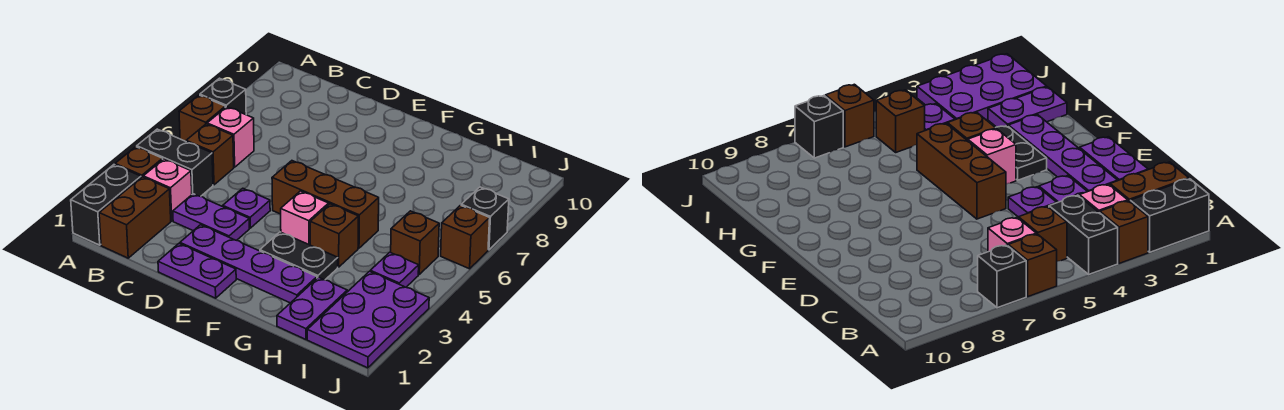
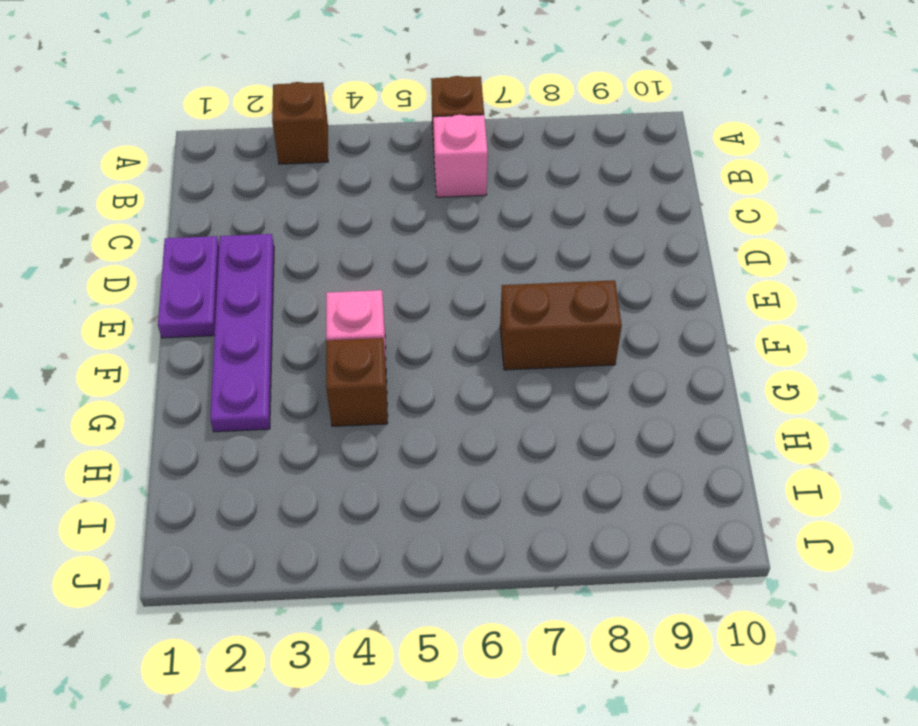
brown 1x2 brick [500,280,622,370] -> brown 1x2 brick moved to [99,177,171,258]
none -> black 1x2 brick [71,165,141,245]
none -> black 1x2 brick [137,129,213,196]
none -> black 1x1 brick [200,78,246,115]

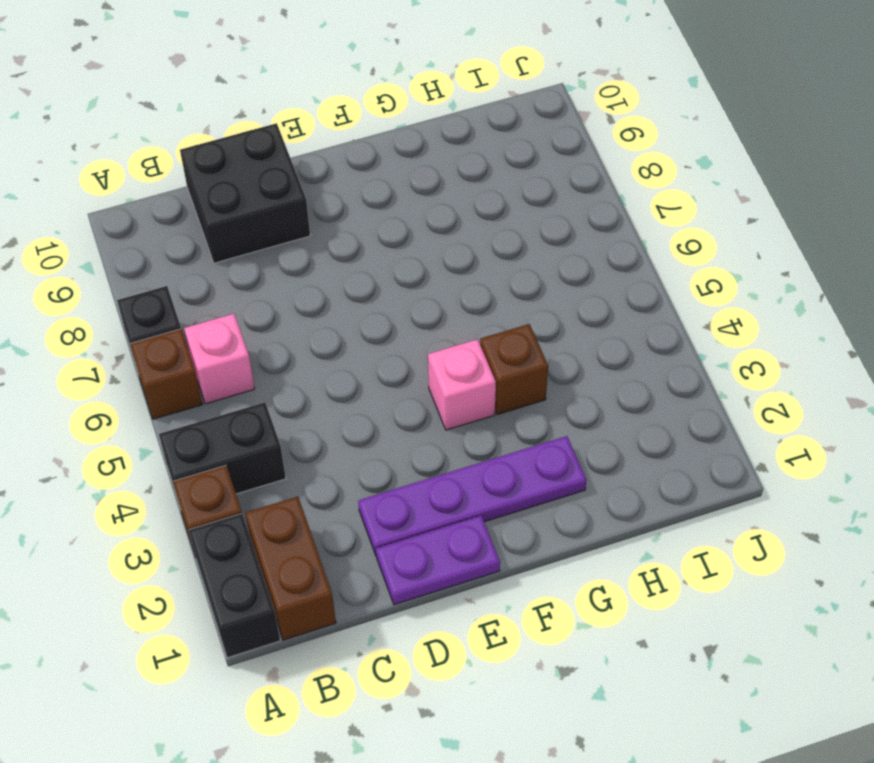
black 2x2 brick [180,123,310,263] -> none
none -> pink 1x1 brick [143,159,192,221]
none -> brown 1x1 brick [186,124,234,185]
none -> purple 1x2 plate [173,194,249,240]

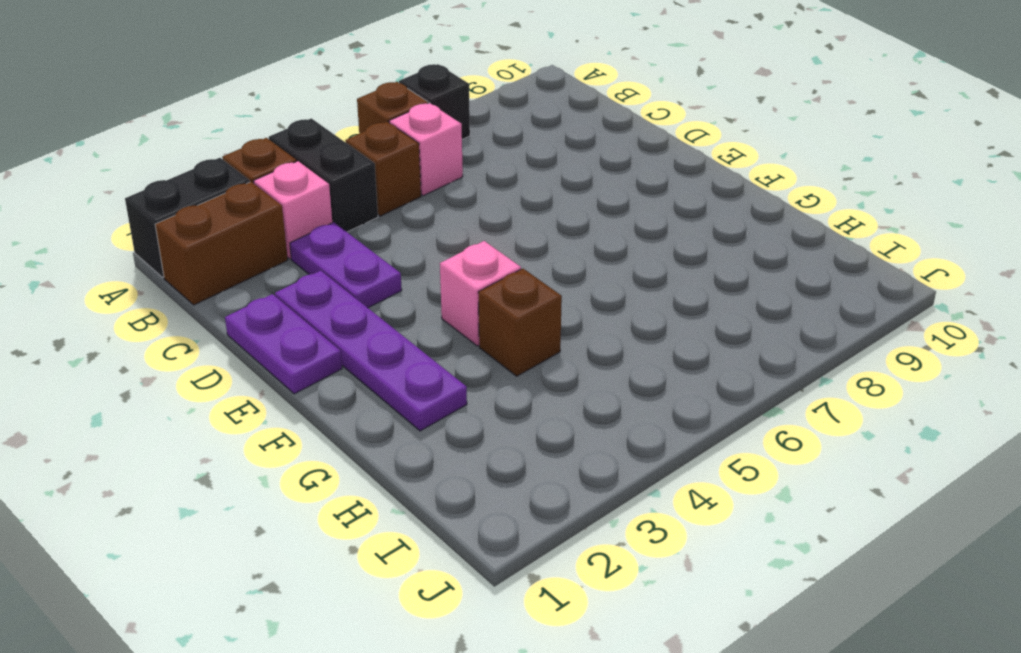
none -> purple 1x1 plate [223,188,270,228]
none -> brown 1x3 brick [272,161,379,248]
none -> black 1x2 plate [260,232,338,280]

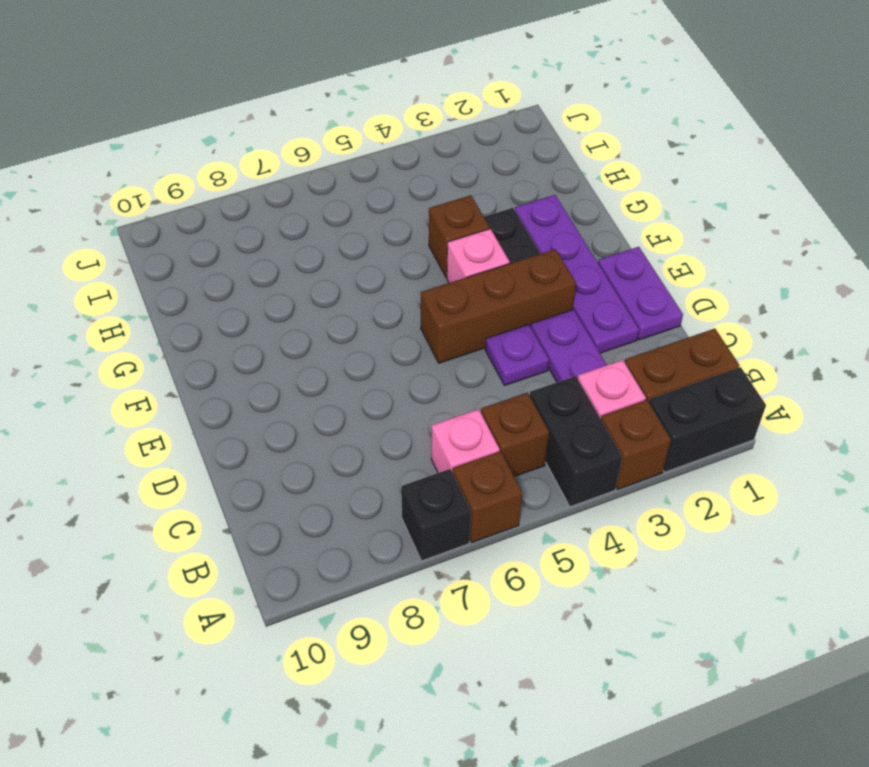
brown 1x3 brick [421,249,576,363] -> brown 1x3 brick turned to [272,161,379,248]
none -> purple 1x2 plate [277,277,347,339]
none -> purple 2x3 plate [307,271,429,368]
none -> purple 1x1 plate [370,252,419,287]

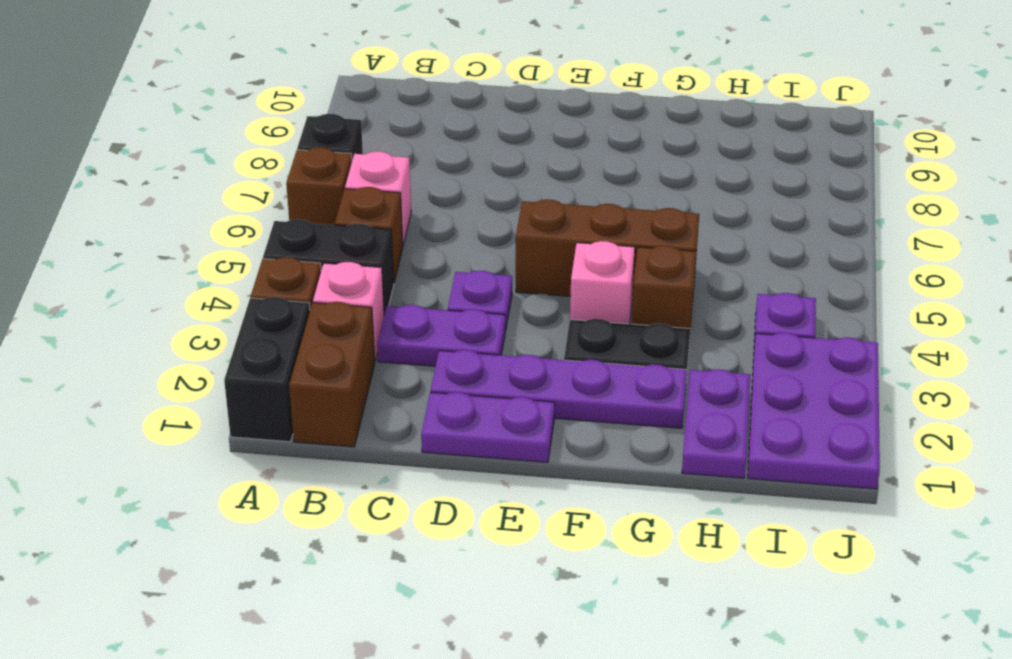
none -> brown 1x1 brick [391,211,439,274]
none -> brown 1x1 brick [441,205,490,269]
none -> black 1x1 brick [461,187,509,250]

